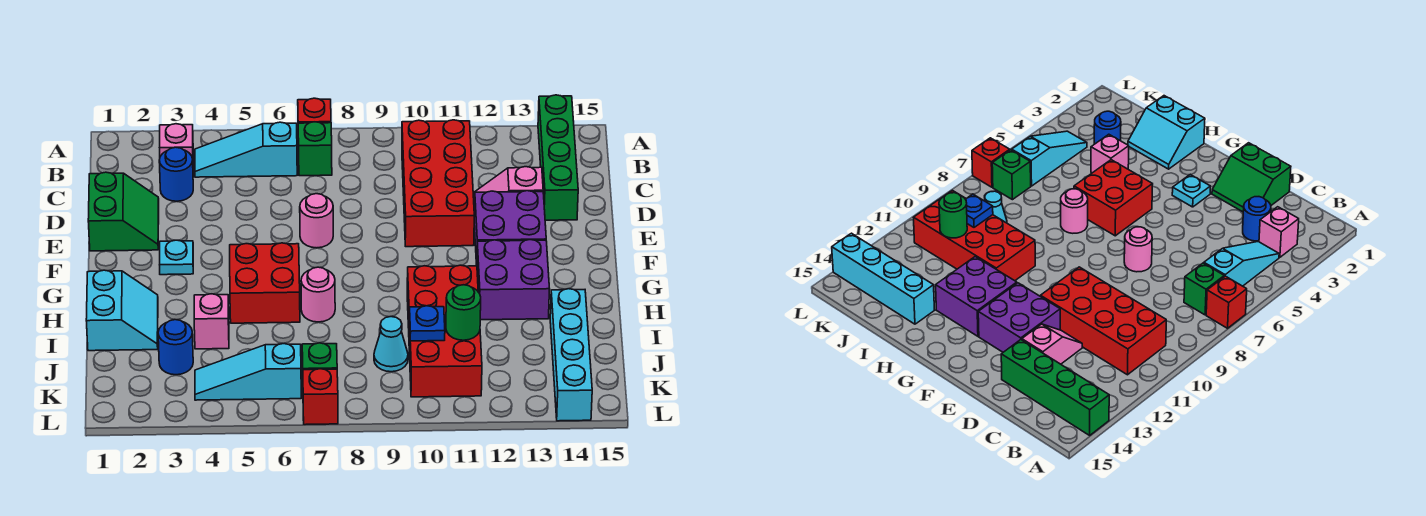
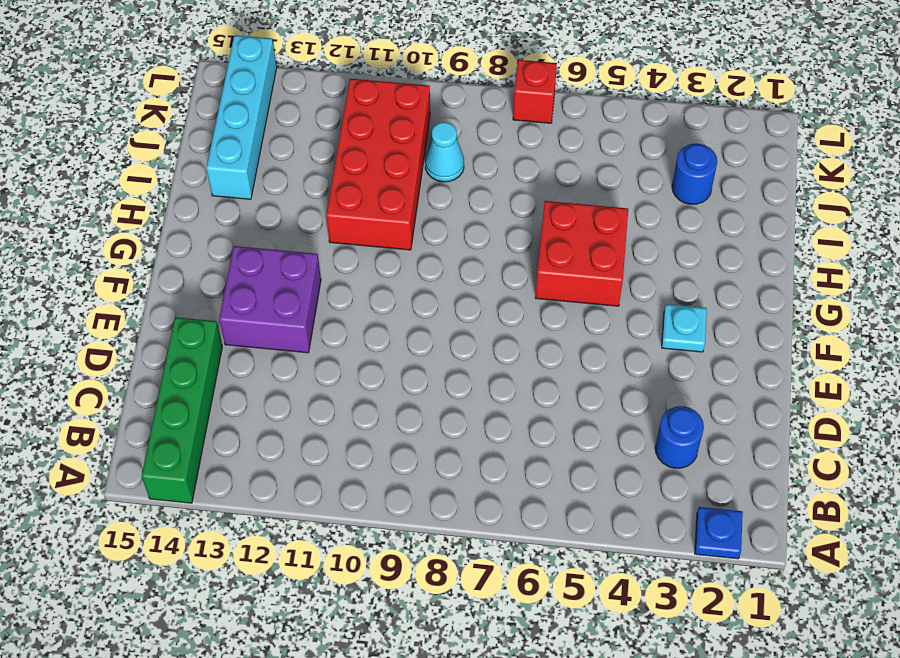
blue 1x1 plate [695,507,743,559] -> blue 1x1 plate moved to [410,306,445,341]
none -> red 1x1 brick [298,98,331,123]
none -> pink 1x1 brick [160,124,193,159]
none -> cyan 1x3 slope [195,122,297,177]

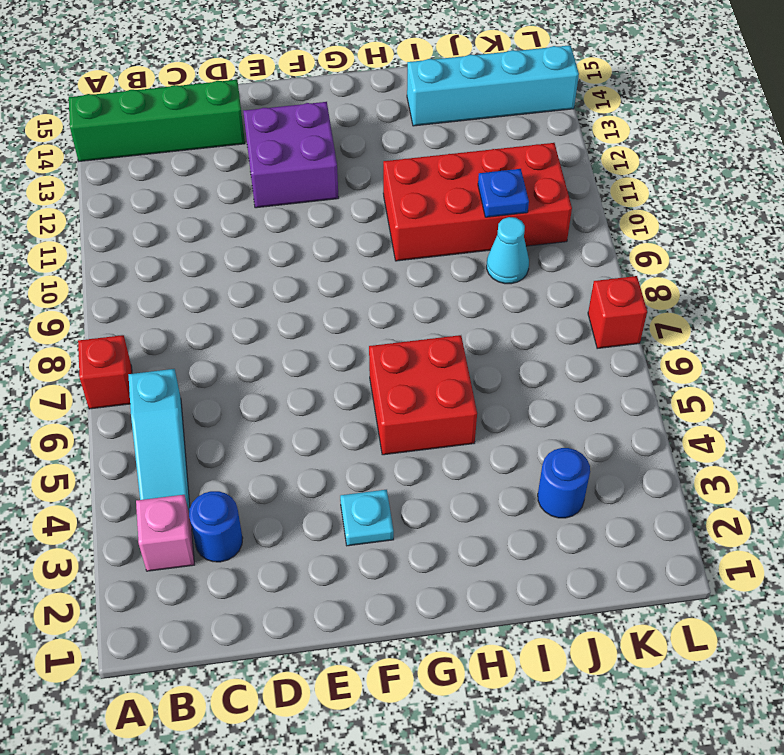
none -> green 1x1 brick [298,122,332,176]
none -> red 2x4 brick [402,120,474,247]
none -> green 2x2 slope [88,172,159,251]

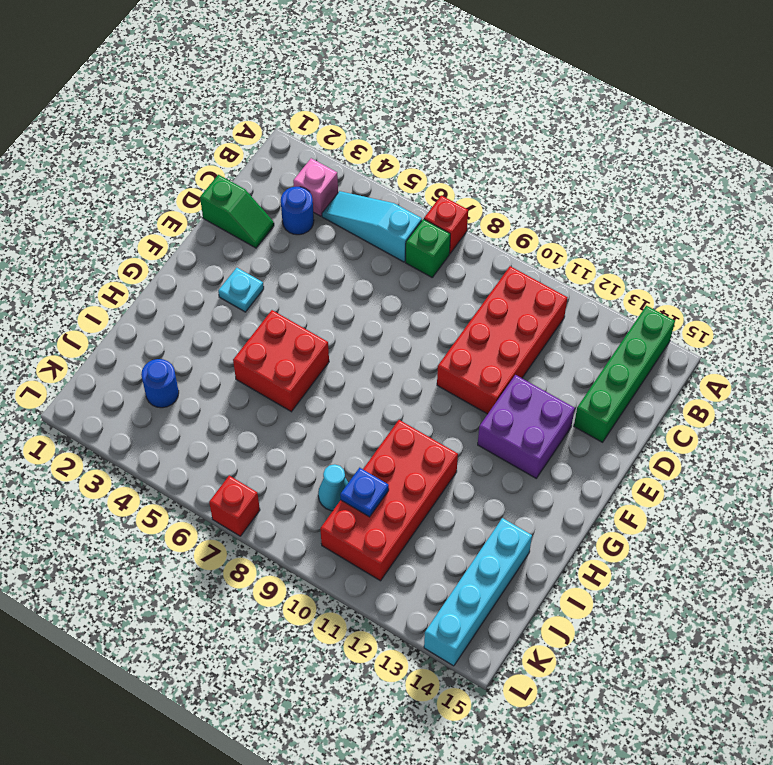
green 1x2 slope [200,175,274,248] -> green 2x2 slope [88,172,159,251]
none -> pink 1x2 slope [473,167,543,213]
none -> pink 1x1 round brick [300,194,333,248]
none -> purple 2x2 brick [477,240,550,320]

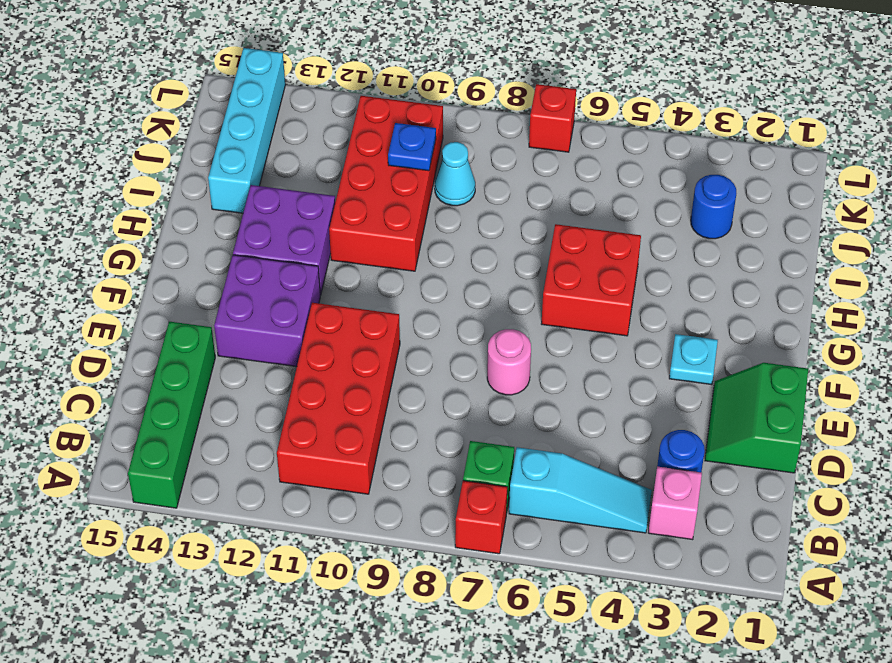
none -> pink 1x2 slope [473,167,543,213]
none -> cyan 2x2 slope [86,270,158,351]
none -> pink 1x1 round brick [301,267,335,322]

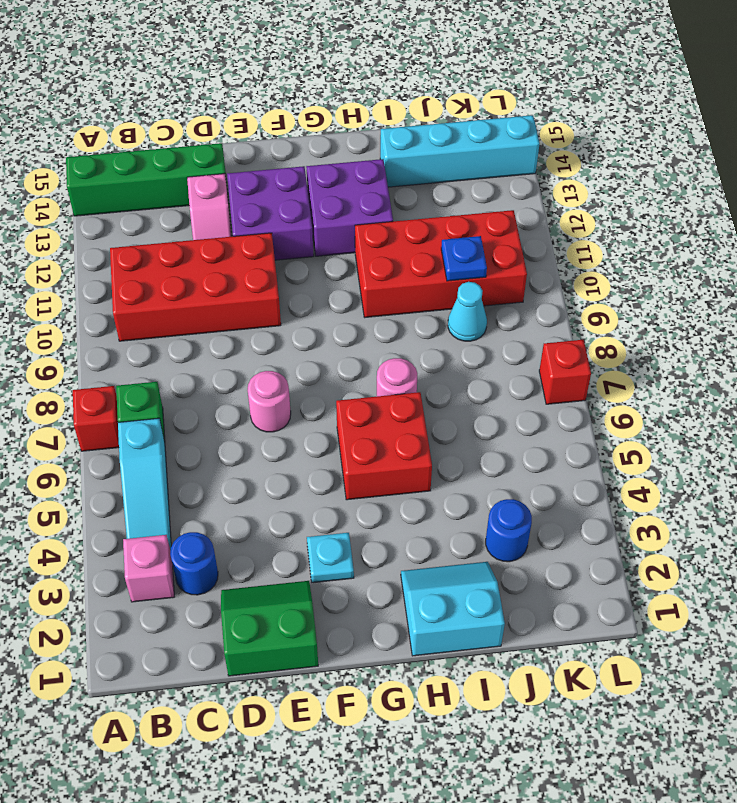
none -> pink 1x1 brick [194,294,229,349]
none -> cyan 1x3 slope [195,344,301,400]
none -> green 1x1 brick [302,343,337,370]

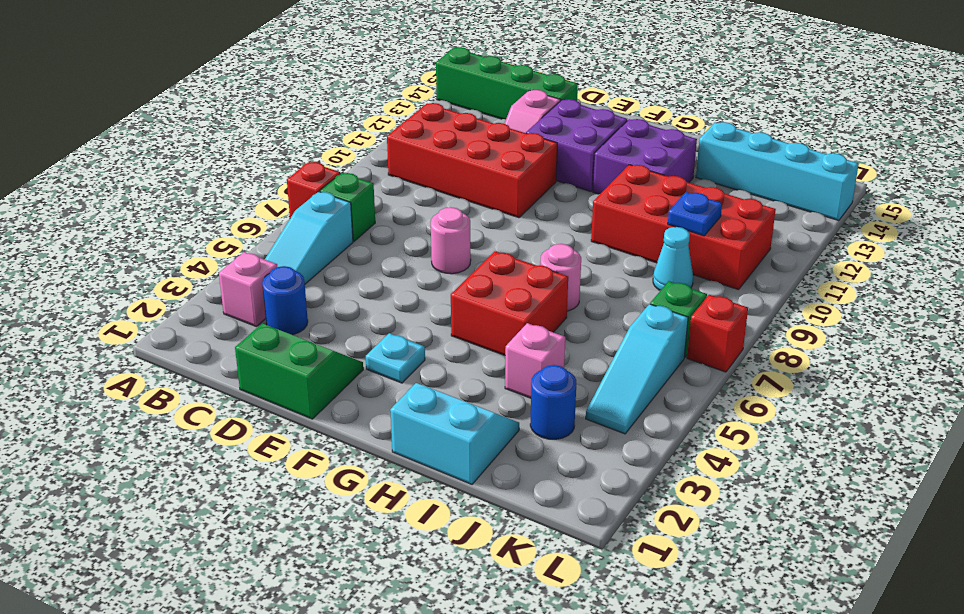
none -> green 1x1 round brick [446,285,481,340]

